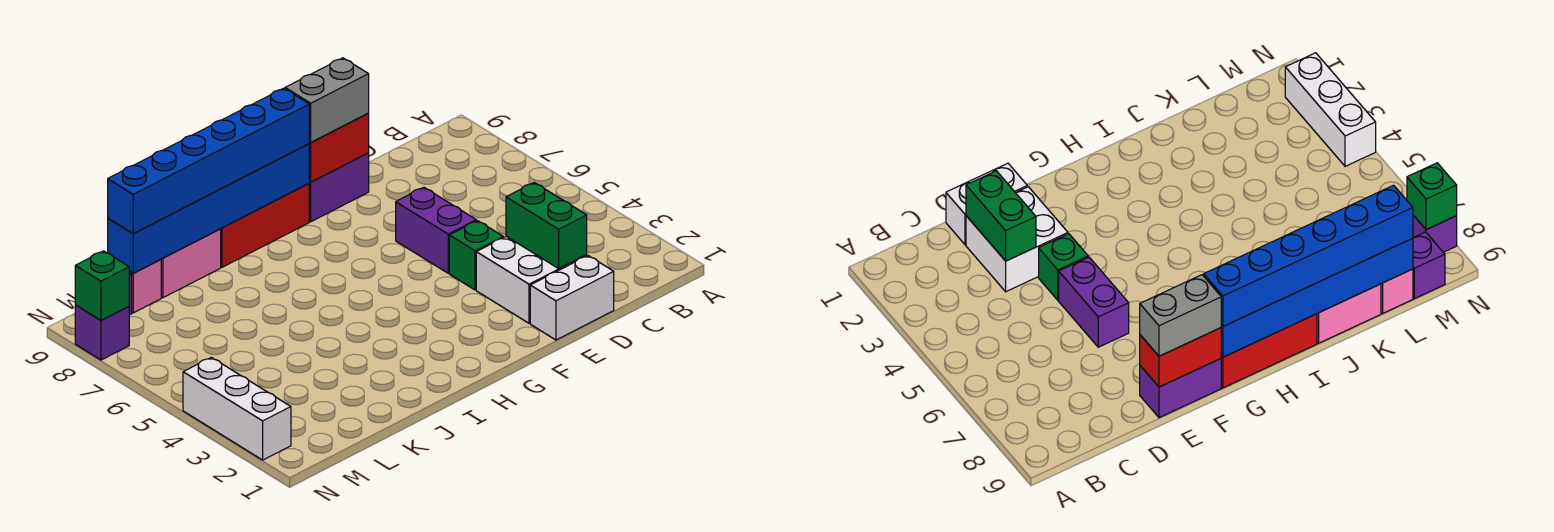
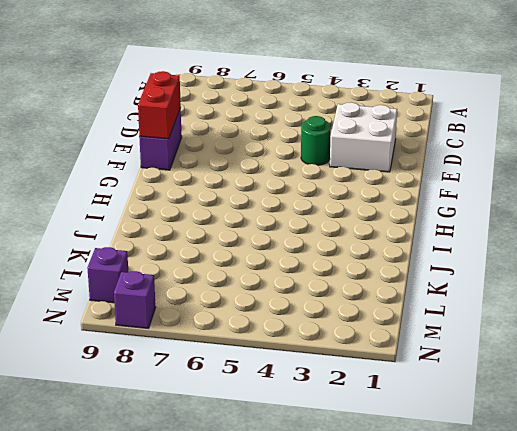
green 1x1 round brick [301,116,331,165] -> green 1x1 brick [449,221,503,290]
none -> white 1x2 brick [530,256,614,340]
none -> purple 1x2 brick [396,187,476,273]
none -> red 1x3 brick [221,183,309,267]

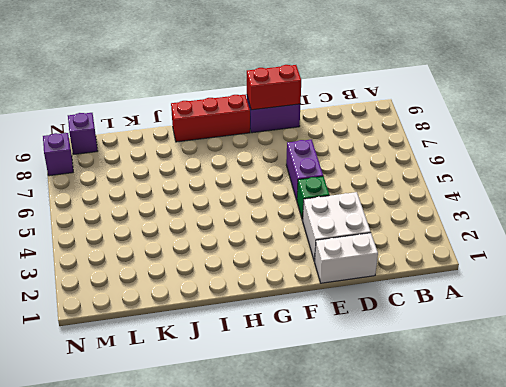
none -> pink 1x2 brick [161,229,221,298]
none -> pink 1x1 brick [129,259,161,313]
none -> white 1x3 brick [183,357,291,460]

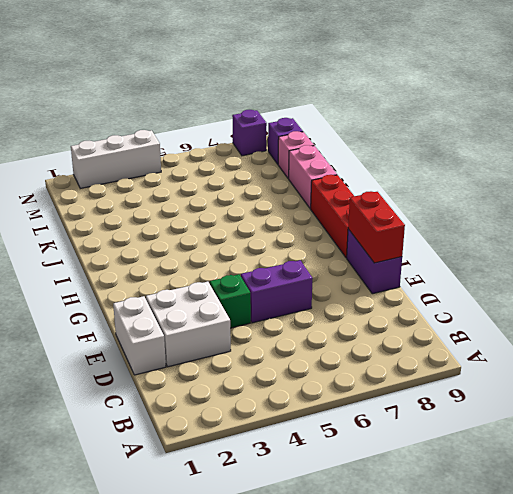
none -> green 1x2 brick [506,183,587,268]
none -> blue 1x6 brick [108,144,309,273]
none -> green 1x1 brick [75,251,129,320]

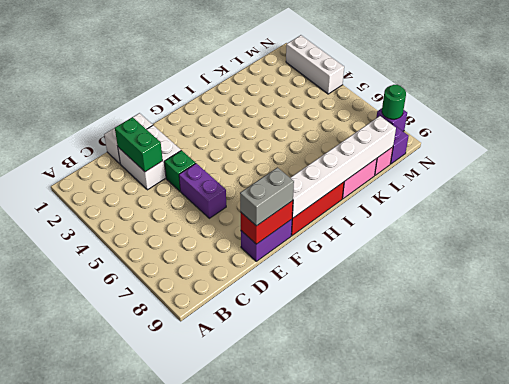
white 1x6 brick [290,116,396,218] -> blue 1x6 brick [108,144,309,273]
green 1x1 round brick [382,85,406,119] -> green 1x1 brick [75,251,129,320]
none -> blue 1x6 brick [108,88,309,233]

